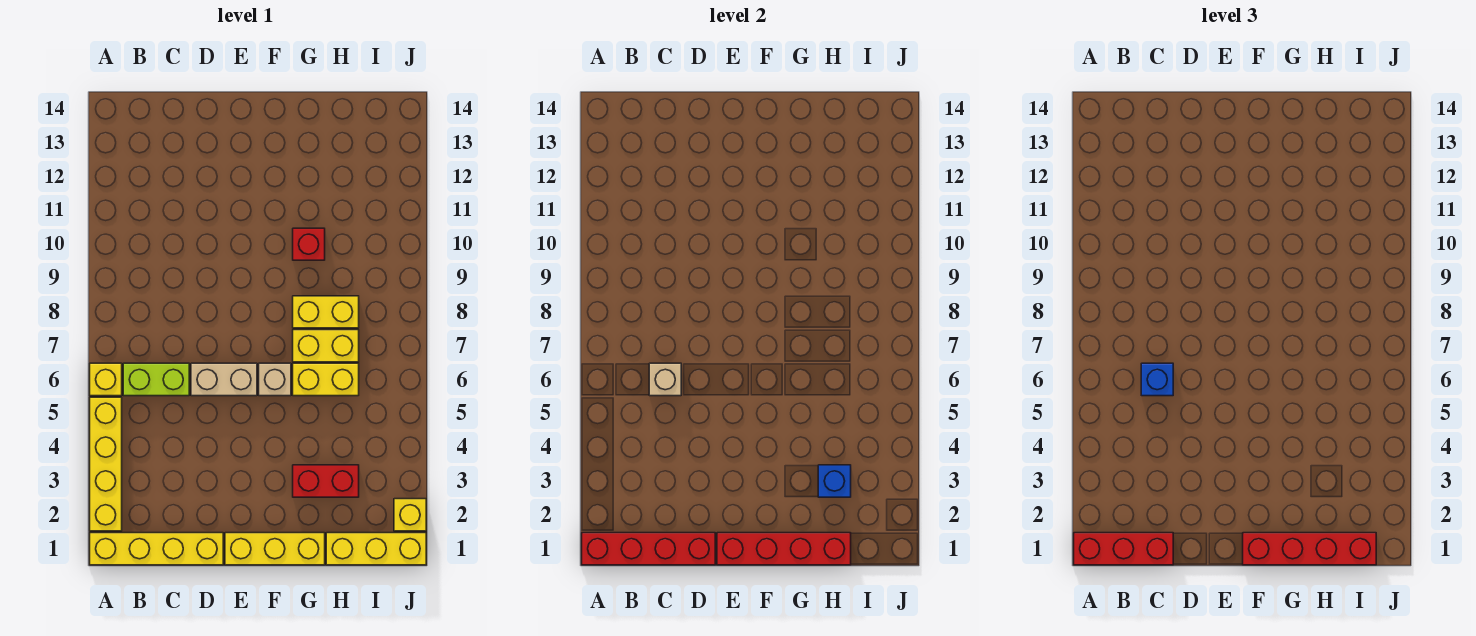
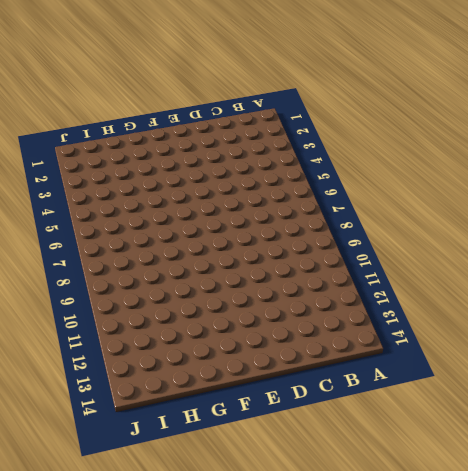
none -> yellow 1x4 brick [90,533,223,565]
none -> yellow 1x4 brick [90,397,122,531]
none -> yellow 1x1 brick [90,363,122,396]

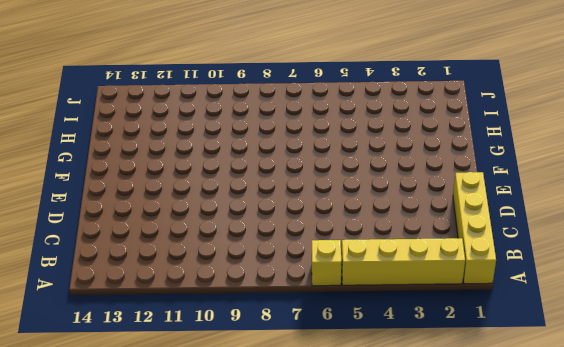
none -> lime 1x2 brick [123,363,189,396]
none -> tan 1x2 brick [191,363,257,396]
none -> yellow 1x3 brick [225,533,325,565]

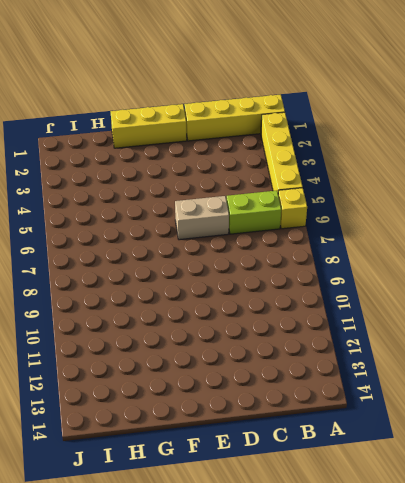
none -> tan 1x1 brick [259,363,291,396]
none -> red 1x2 brick [293,465,359,497]
none -> yellow 1x2 brick [293,363,359,396]

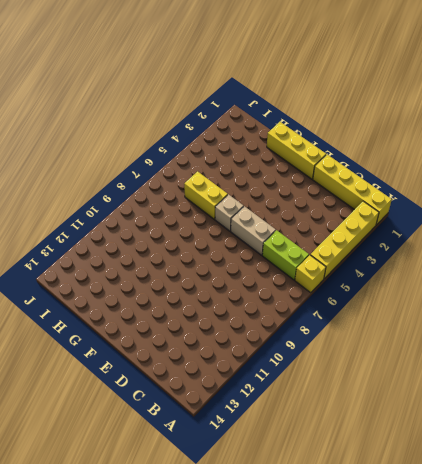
none -> red 1x2 brick [293,465,359,497]
none -> yellow 1x2 brick [293,330,359,362]
none -> yellow 1x2 brick [293,296,359,328]

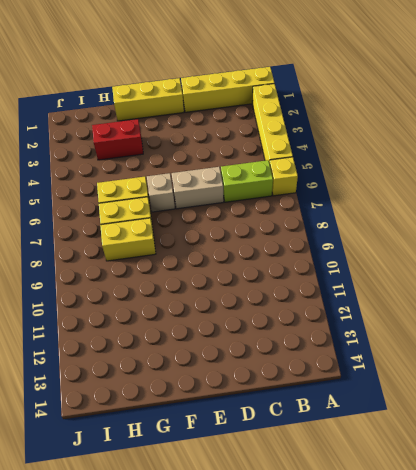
none -> red 1x1 brick [293,228,325,260]
none -> yellow 1x3 brick [326,533,426,565]
none -> yellow 1x1 brick [394,499,426,531]

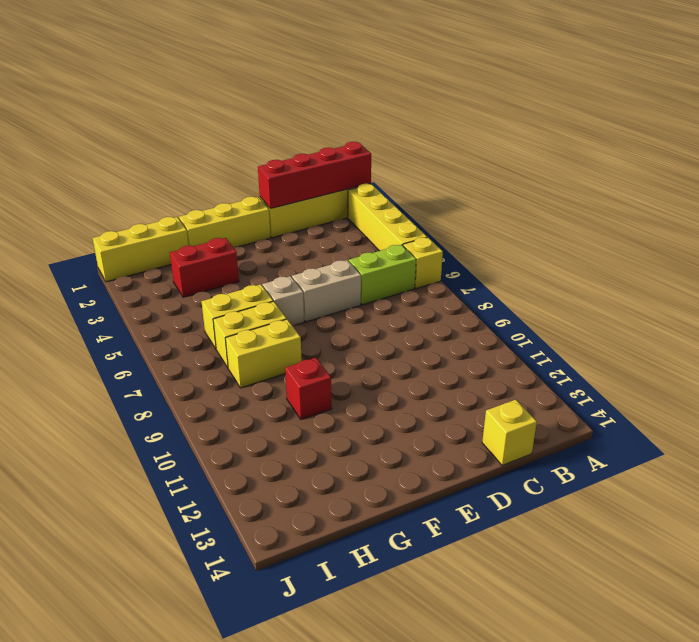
yellow 1x1 brick [482,400,537,465] -> yellow 1x1 brick moved to [394,499,426,531]
none -> tan 1x1 brick [649,363,681,396]
none -> red 1x4 brick [717,533,851,565]
none -> blue 1x1 brick [818,465,851,497]

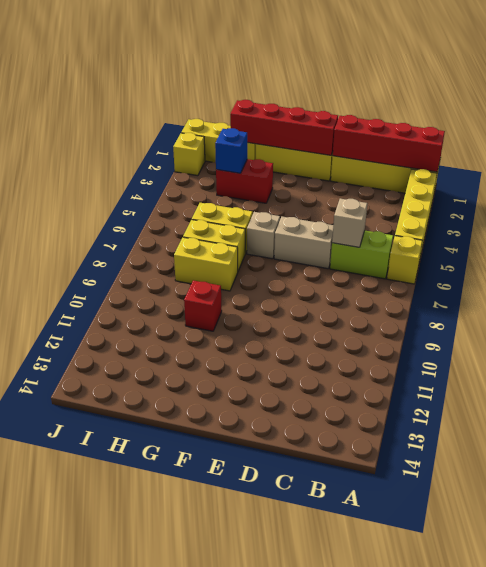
none -> red 1x3 brick [1074,533,1173,565]
none -> blue 1x1 brick [1141,363,1173,396]
none -> red 1x4 brick [1243,533,1376,565]

